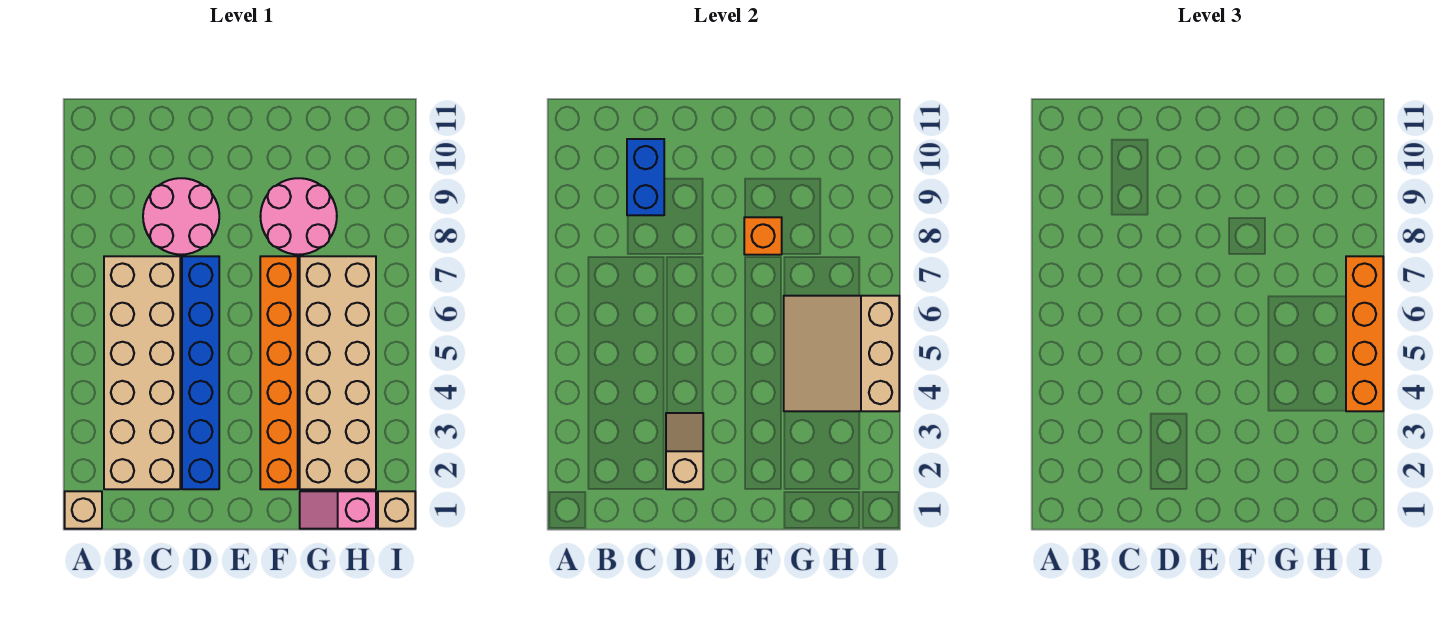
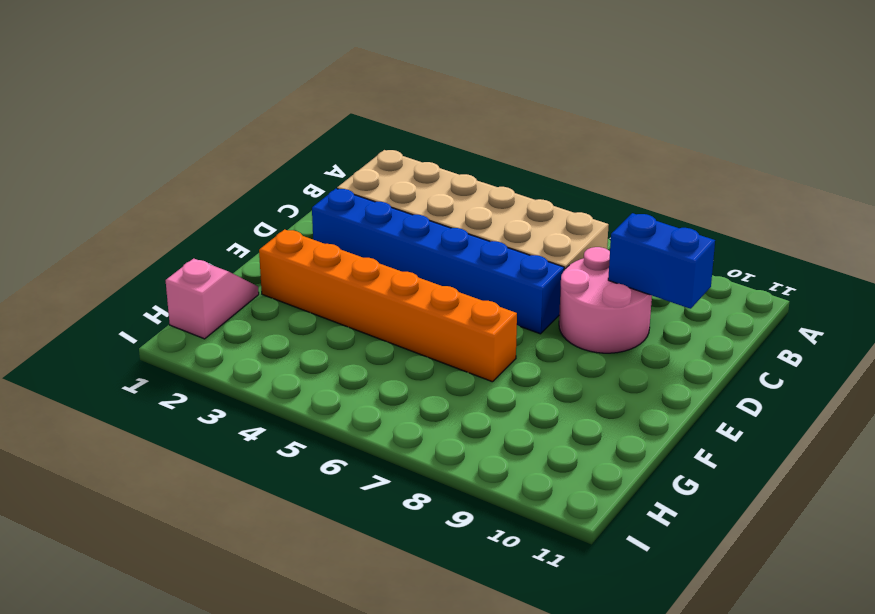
none -> tan 1x1 brick [65,491,102,529]
none -> pink 2x2 round brick [260,178,337,255]
none -> tan 2x6 brick [300,256,376,489]

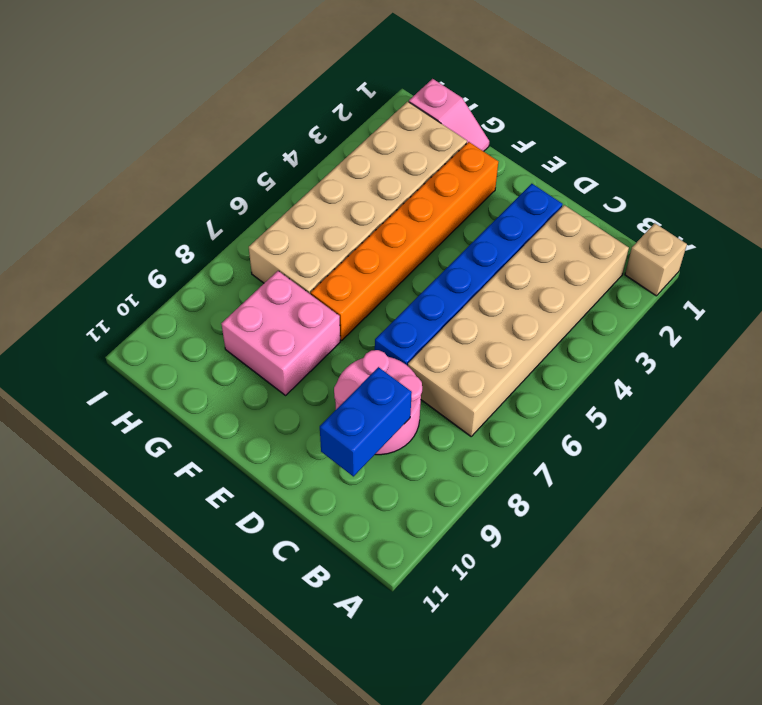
pink 2x2 brick [221,271,340,395] -> pink 2x2 round brick [260,178,337,255]
none -> tan 1x1 brick [378,491,415,529]
none -> tan 1x2 slope [666,413,703,489]
none -> orange 1x1 brick [744,217,782,255]

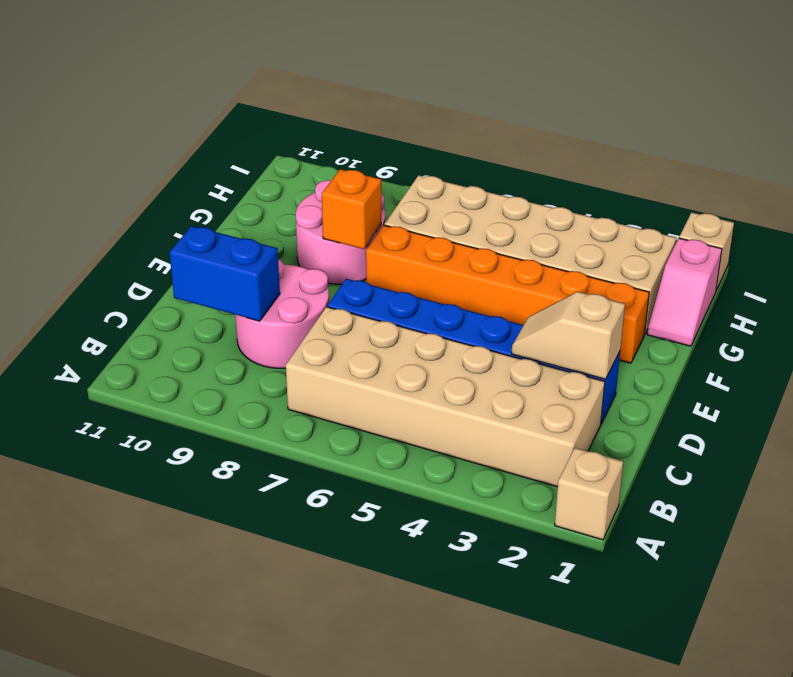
none -> tan 3x3 slope [784,296,899,411]
none -> orange 1x4 brick [1346,256,1383,411]

